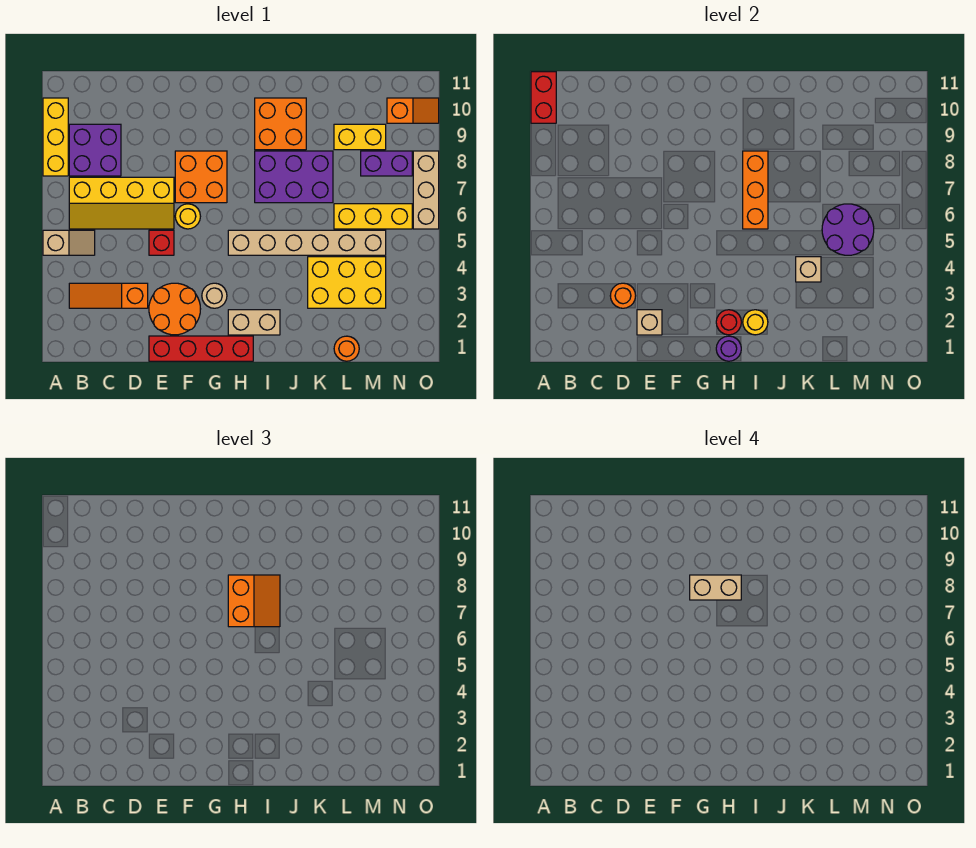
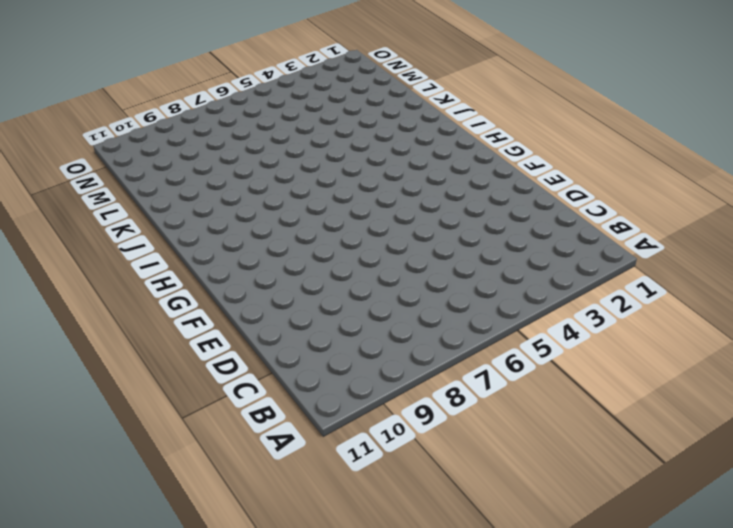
none -> tan 1x2 slope [43,230,95,255]
none -> yellow 1x3 brick [43,98,68,176]
none -> orange 1x3 slope [69,283,148,308]
none -> yellow 2x4 slope [69,177,174,229]

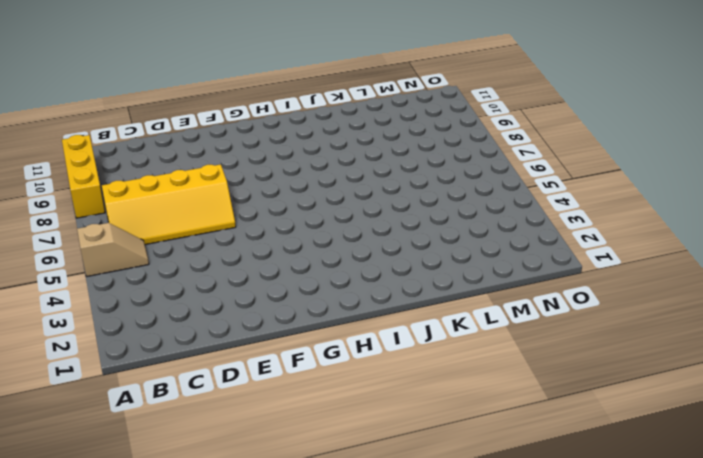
none -> orange 1x3 slope [69,283,148,308]
none -> purple 2x2 brick [69,124,121,176]
none -> red 1x4 brick [149,336,253,361]
none -> orange 2x2 round brick [149,283,200,335]

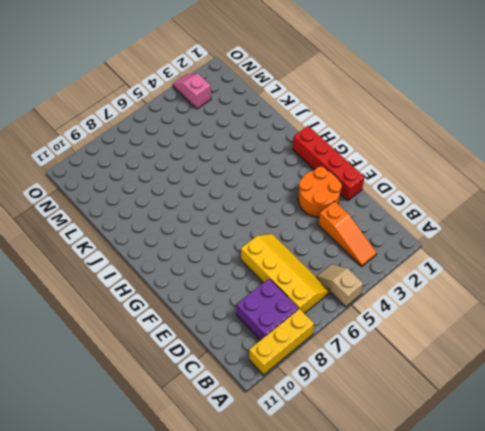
pink 1x2 slope [173,74,211,109] -> none
none -> red 1x1 brick [149,230,174,255]
none -> yellow 1x1 round brick [175,204,200,229]
none -> orange 2x2 brick [175,151,227,203]
none -> tan 1x1 round brick [202,283,227,308]

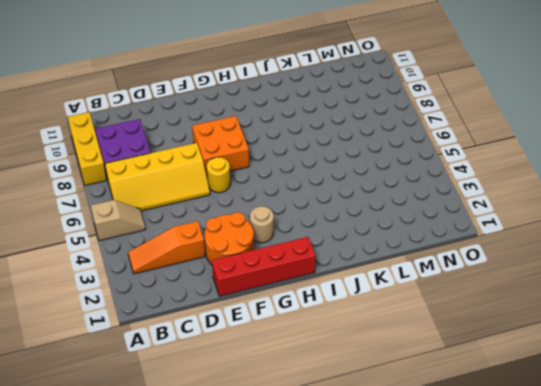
none -> red 1x1 brick [149,230,174,255]
none -> tan 1x2 brick [228,310,280,335]
none -> tan 1x6 brick [228,230,386,255]
none -> purple 2x3 brick [255,151,333,203]

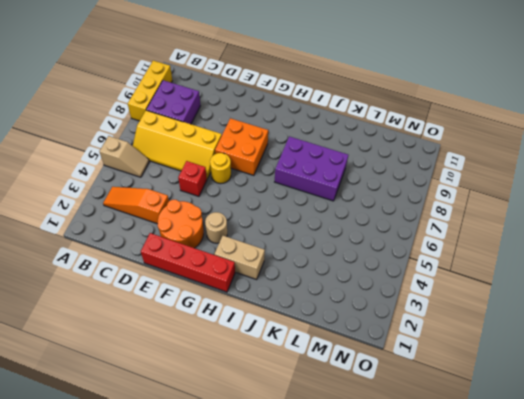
none -> tan 1x6 brick [228,230,386,255]
none -> orange 2x2 brick [255,98,306,150]
none -> yellow 2x3 brick [308,257,386,308]
none -> orange 1x1 round brick [334,336,359,361]

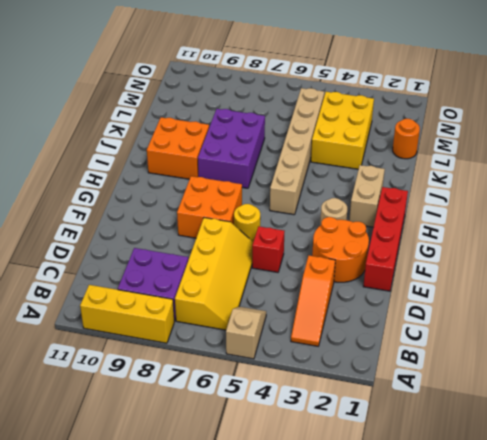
none -> yellow 1x3 brick [334,204,412,229]
none -> yellow 1x2 brick [334,124,386,150]
none -> purple 1x2 brick [361,151,412,176]
none -> orange 1x2 slope [387,98,439,123]

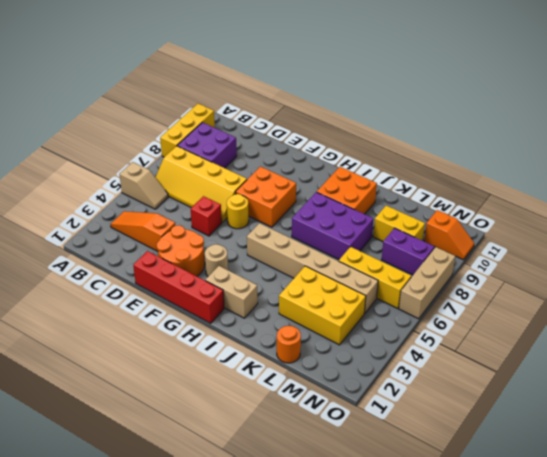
none -> red 1x2 brick [531,72,556,123]
none -> orange 1x1 round brick [610,283,636,308]
none -> tan 1x1 brick [637,310,662,335]
none -> purple 1x1 round brick [716,336,741,361]

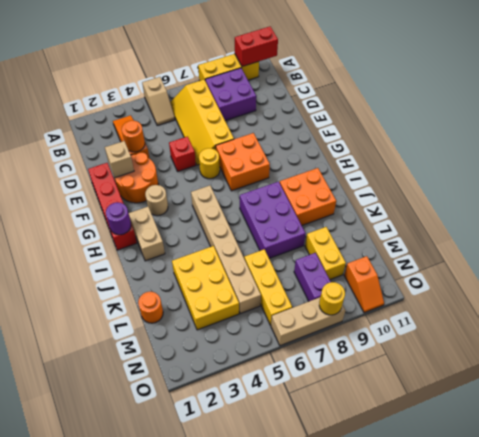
yellow 1x1 round brick [319,282,345,315] -> yellow 1x1 round brick moved to [743,310,768,335]
none -> red 1x1 round brick [716,310,741,335]
none -> orange 1x3 brick [743,151,768,229]
none -> tan 1x1 brick [796,257,821,282]
none -> purple 2x2 round brick [822,204,874,255]

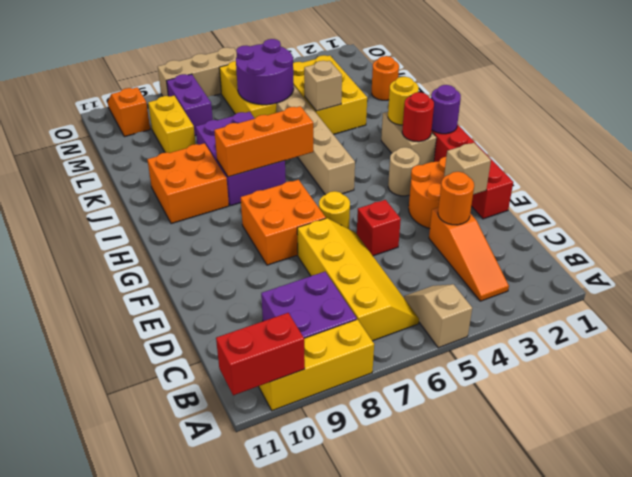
none -> orange 2x2 slope [228,575,280,627]
none -> tan 1x2 brick [690,575,741,600]

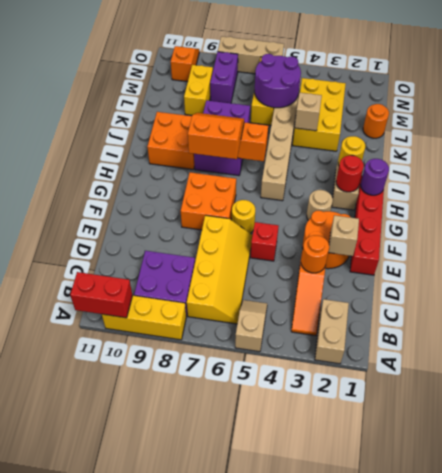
tan 1x2 brick [315,299,349,364] -> tan 1x2 brick moved to [690,575,741,600]

